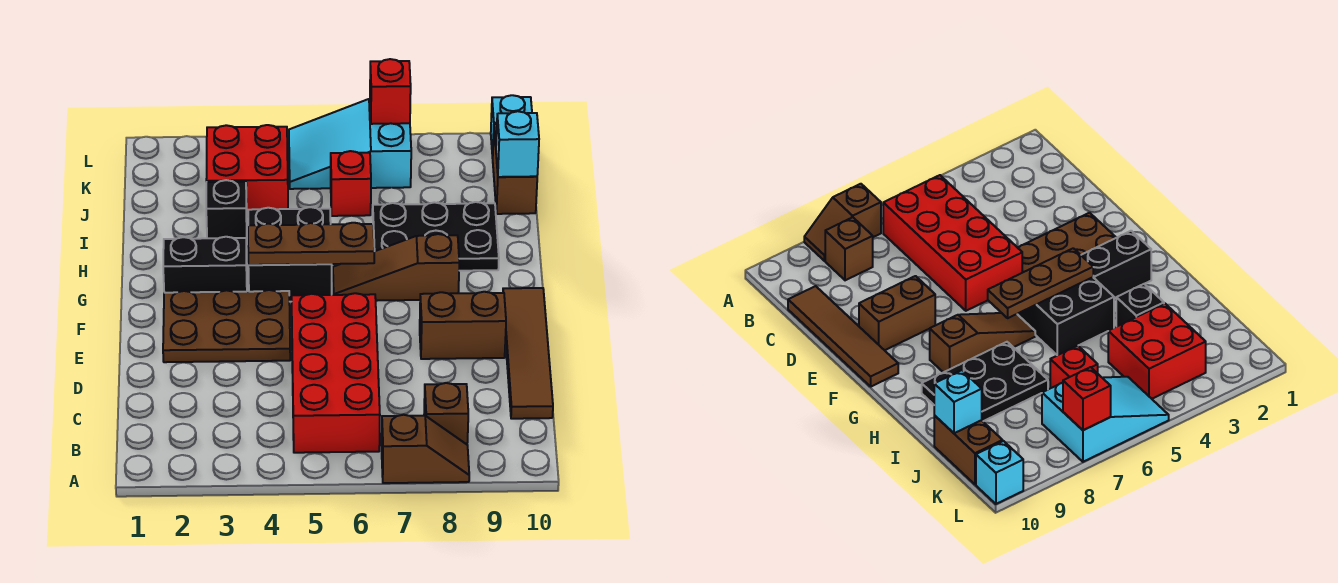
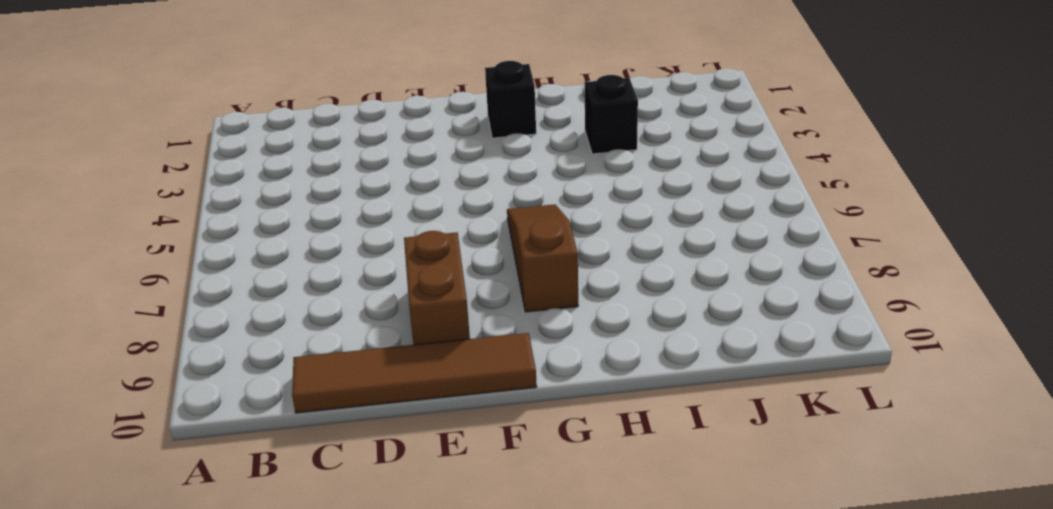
black 1x1 brick [485,61,536,138] -> black 1x2 brick [163,237,247,293]
none -> brown 1x2 slope [382,415,469,483]
none -> red 2x4 brick [292,293,380,453]
none -> brown 1x1 brick [424,383,468,444]

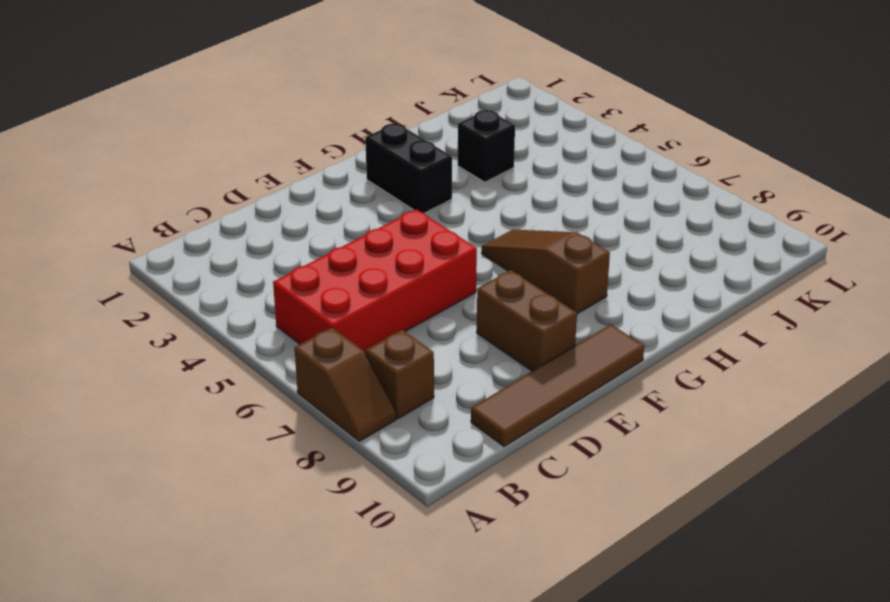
none -> brown 2x3 plate [163,290,290,362]
none -> black 2x2 brick [248,207,332,302]
none -> black 2x3 plate [373,202,499,271]

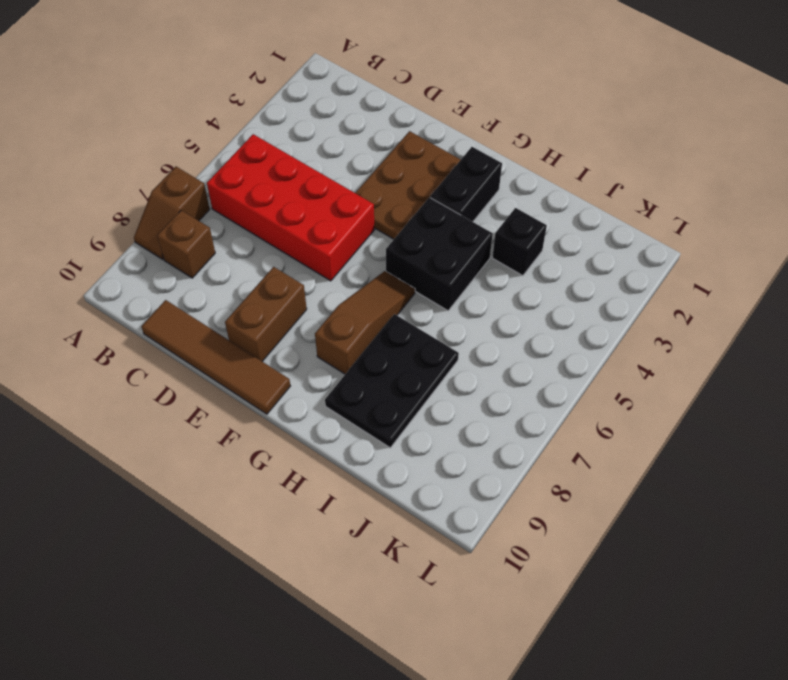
none -> red 2x2 brick [206,125,288,217]
none -> red 1x1 brick [331,151,371,216]
none -> brown 1x2 brick [493,124,537,214]

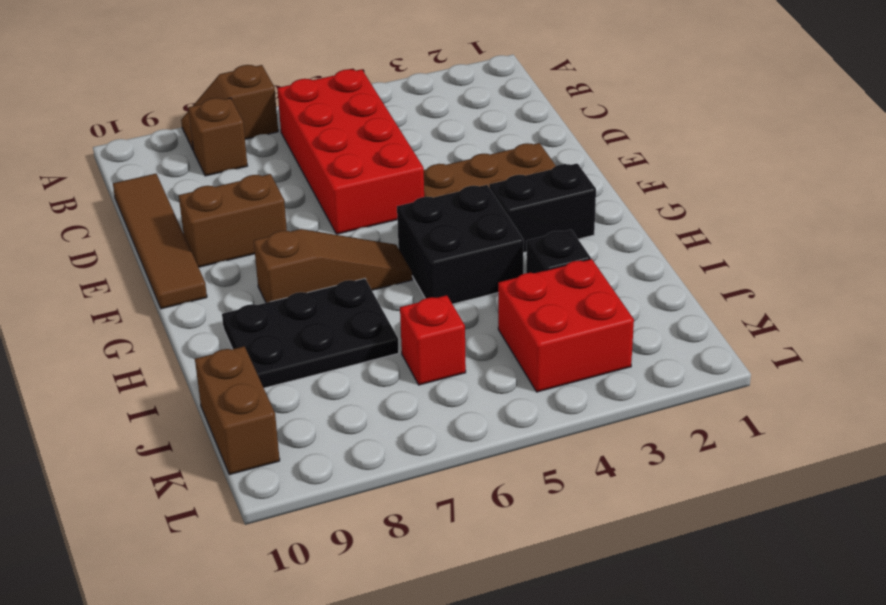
none -> cyan 2x3 slope [289,99,411,189]
none -> cyan 1x1 brick [491,95,532,158]
none -> brown 1x3 plate [248,223,374,265]

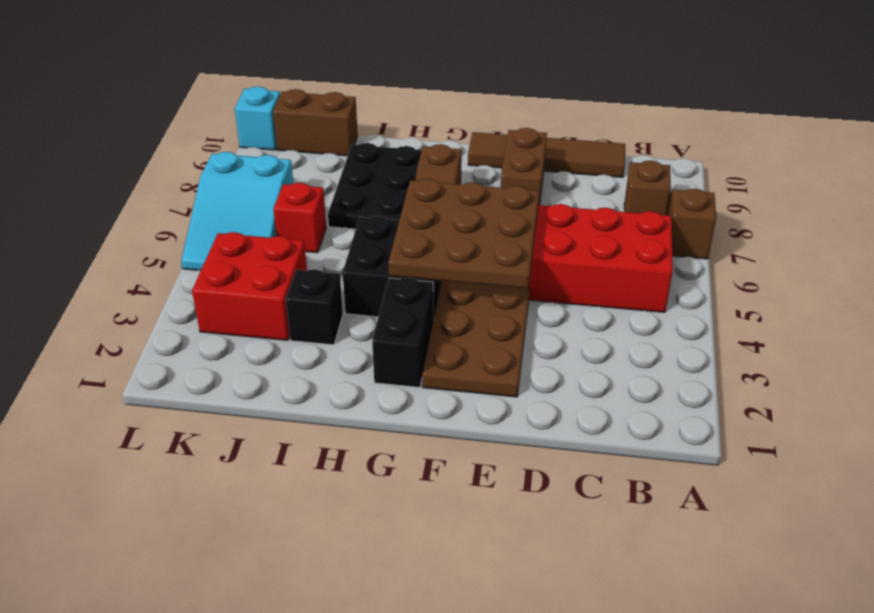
brown 3x3 plate [388,179,539,288] -> brown 1x3 plate [248,223,374,265]
none -> cyan 1x1 brick [496,111,539,177]
none -> red 1x1 brick [370,59,411,124]

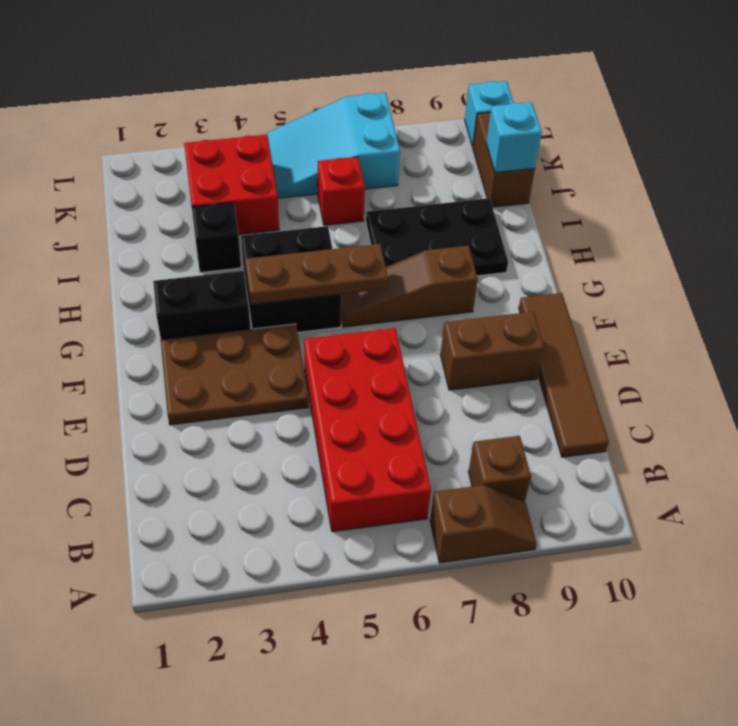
none -> red 1x1 brick [370,59,411,124]

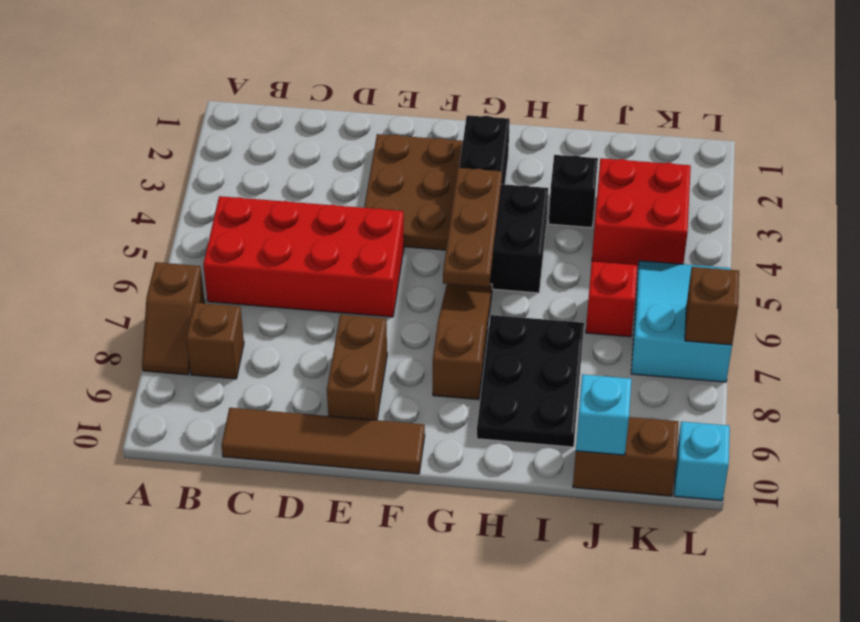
brown 1x1 brick [685,267,739,345] -> red 1x1 brick [370,59,411,124]

